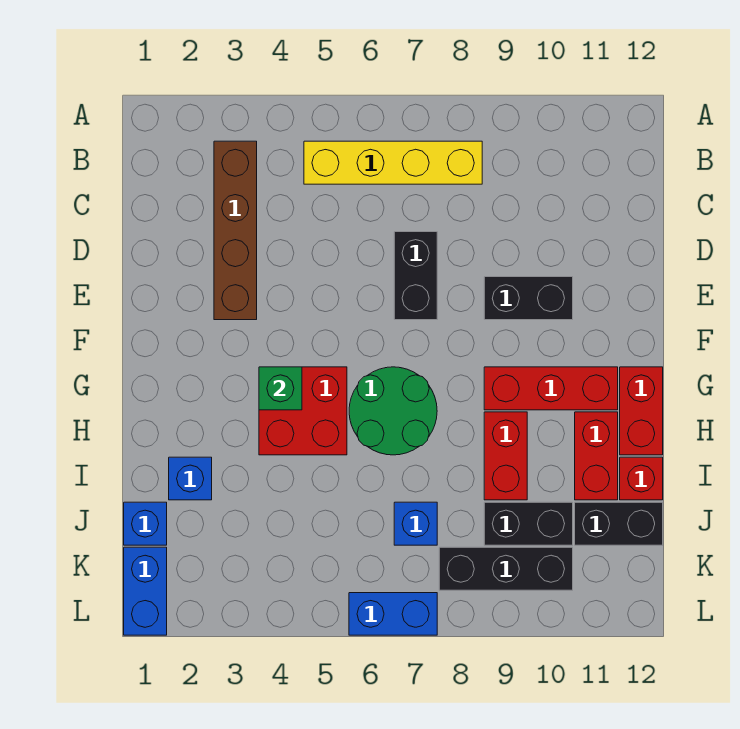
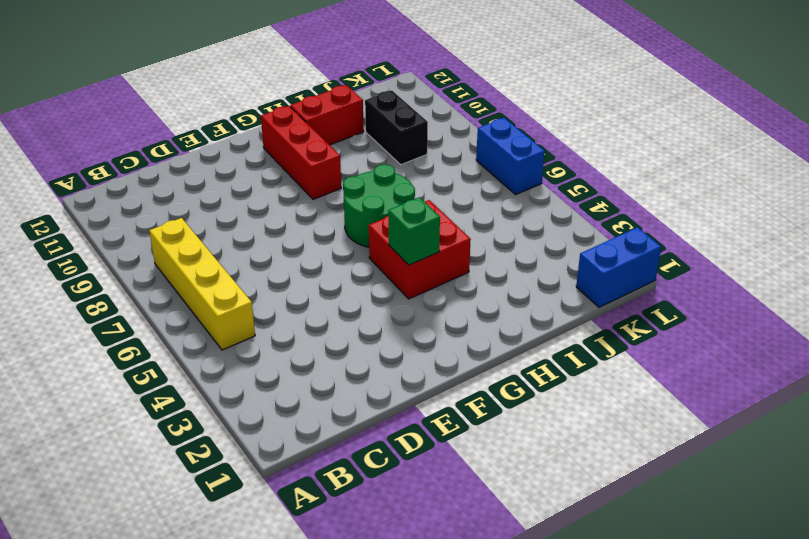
none -> brown 1x4 brick [214,141,257,320]
none -> black 1x2 brick [394,232,437,320]
none -> black 1x2 brick [484,277,573,320]

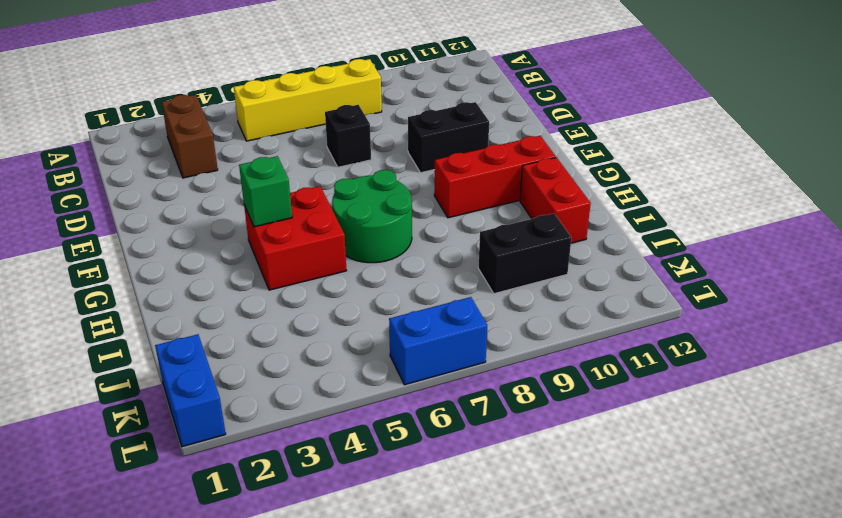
brown 1x2 brick [162,95,218,178] -> brown 1x4 brick [214,141,257,320]
black 1x1 brick [325,105,371,167] -> black 1x2 brick [394,232,437,320]
none -> red 1x2 brick [620,367,663,455]
none -> red 1x2 brick [484,412,527,500]
none -> blue 1x1 brick [169,457,212,500]

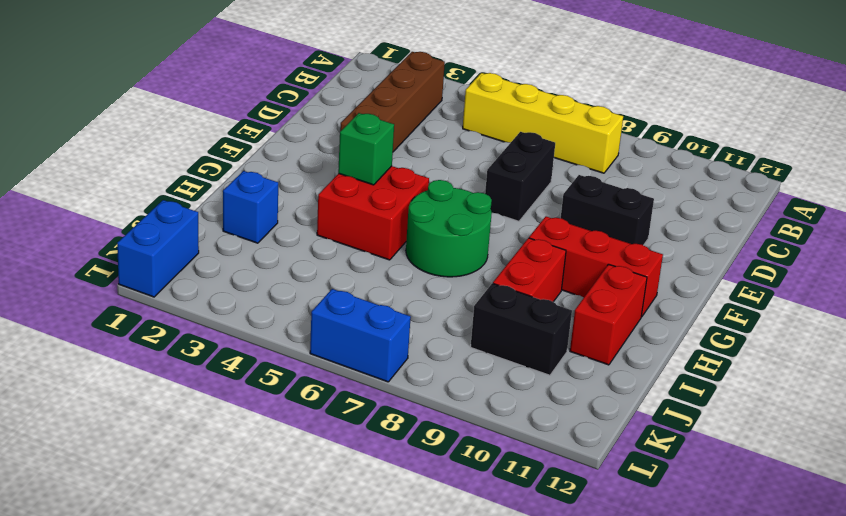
none -> red 1x2 brick [620,367,663,455]
none -> red 1x1 brick [620,457,663,500]
none -> blue 1x1 brick [124,502,167,545]

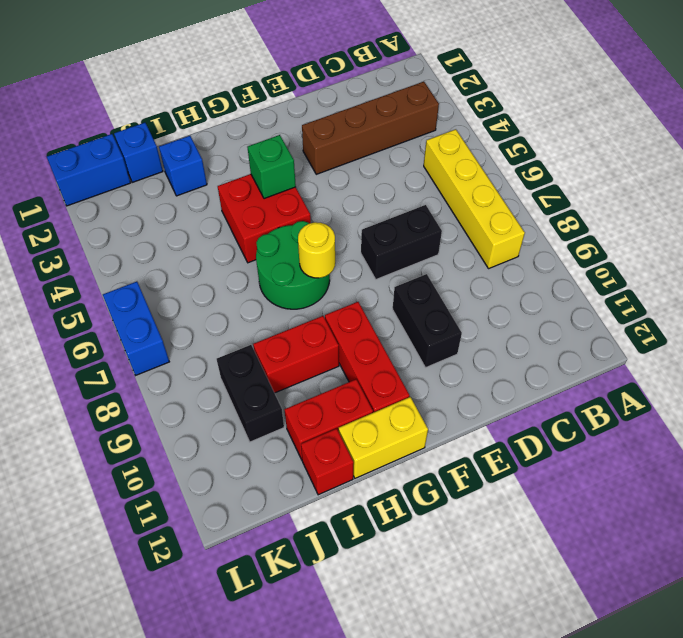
yellow 1x1 round brick [298,222,335,278] -> none
yellow 1x2 brick [339,397,428,478] -> red 1x2 brick [620,367,663,455]
none -> blue 1x1 brick [394,502,437,545]
none -> black 1x2 brick [575,502,663,545]
none -> black 1x3 brick [439,547,573,590]

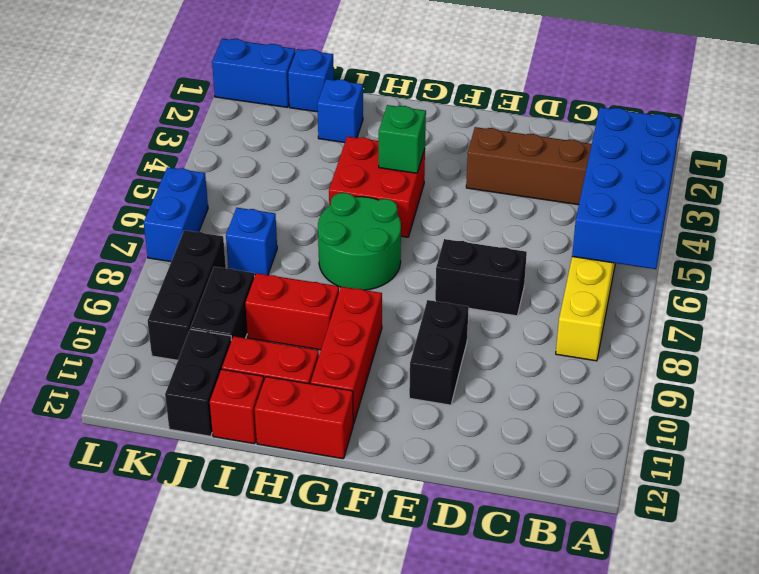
blue 2x4 brick [572,107,681,269] -> none

